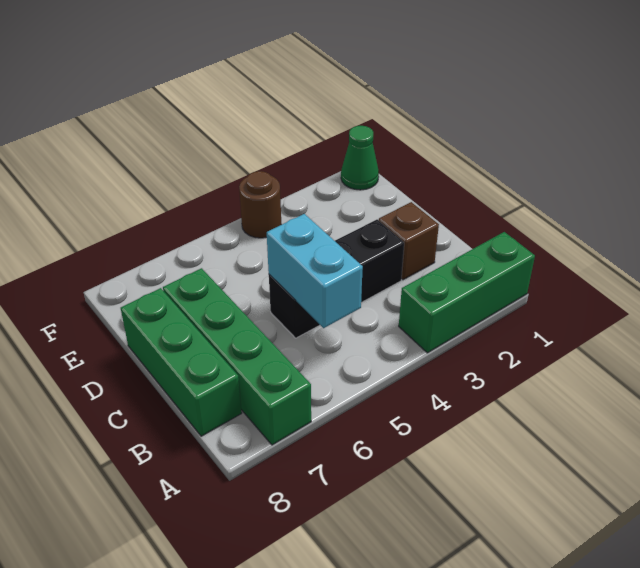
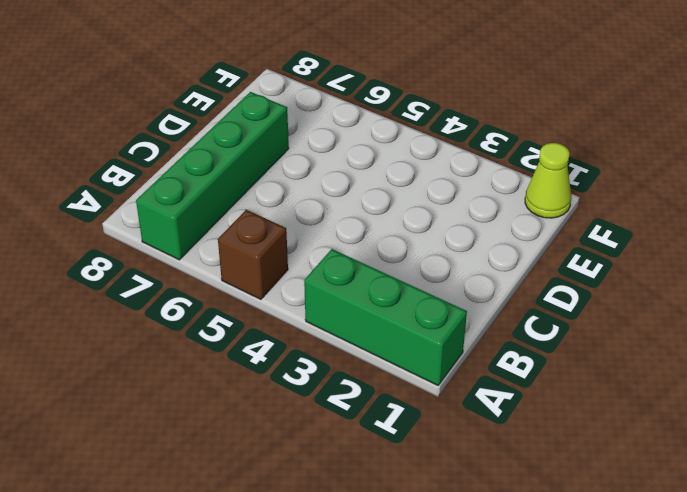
brown 1x1 brick [218,210,288,299] -> brown 1x1 brick moved to [379,202,439,280]
lime 1x1 cone [525,143,571,218] -> green 1x1 cone [341,126,379,190]
none -> green 1x3 brick [121,288,242,436]
none -> black 1x3 brick [269,219,404,338]

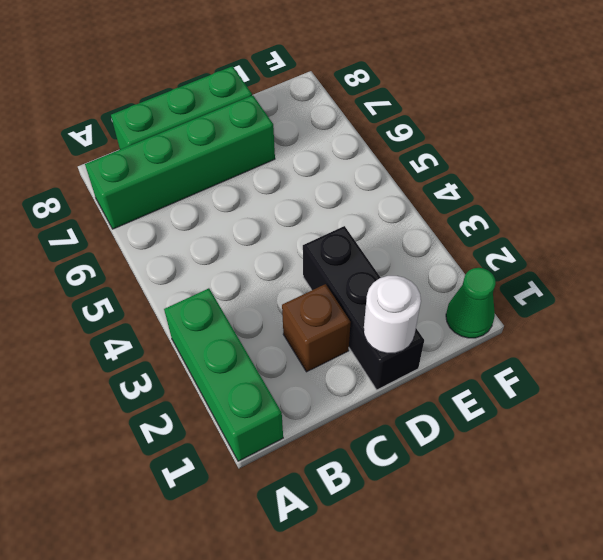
black 1x3 brick [303,226,424,390] -> black 1x3 brick moved to [269,219,404,338]
white 1x1 round brick [364,276,421,354] -> none
none -> brown 1x1 round brick [239,171,281,238]
none -> cyan 1x2 brick [267,214,363,328]

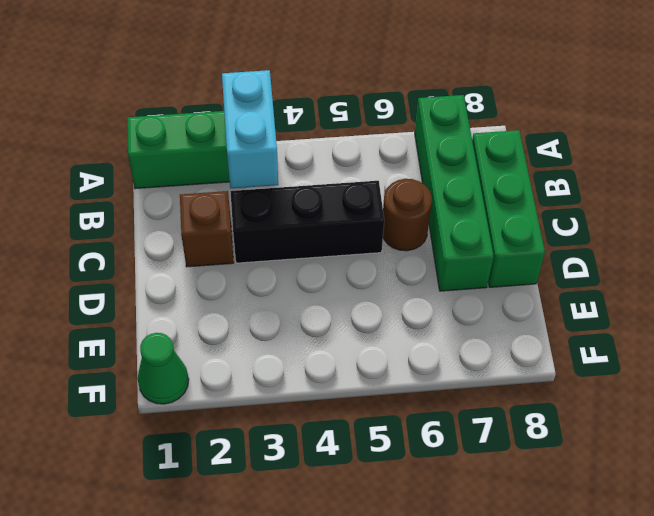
cyan 1x2 brick [222,70,278,188] -> cyan 1x2 brick moved to [267,214,363,328]
brown 1x1 round brick [383,179,432,251] -> brown 1x1 round brick moved to [239,171,281,238]

